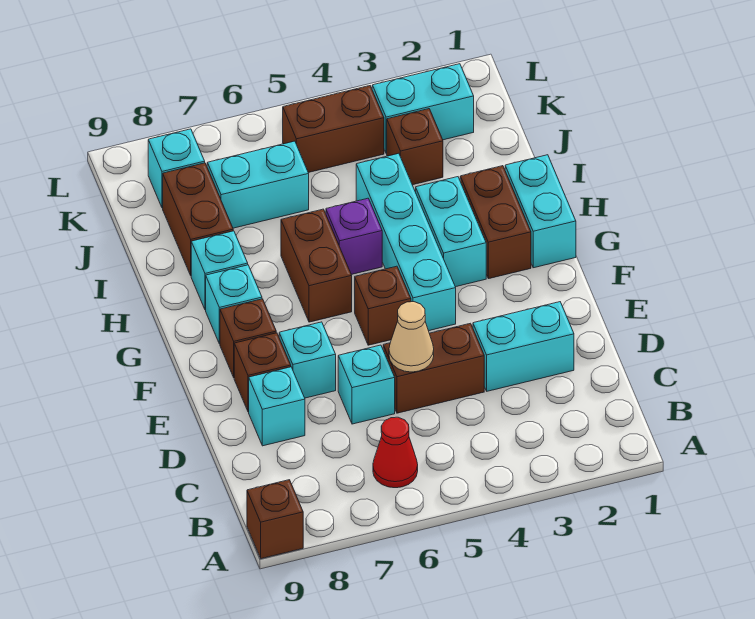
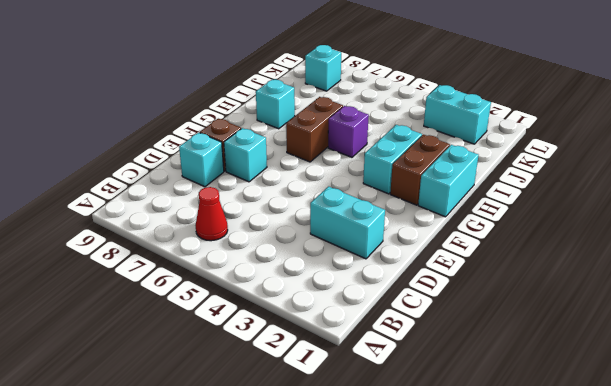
none -> brown 1x1 brick [247,480,303,559]
none -> brown 1x2 brick [383,323,484,413]
none -> cyan 1x1 brick [338,345,395,424]

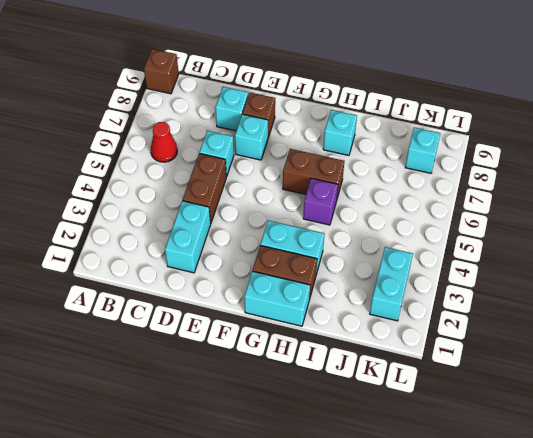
none -> cyan 1x4 brick [356,153,456,331]
none -> brown 1x1 brick [355,266,411,345]
none -> brown 1x1 brick [220,299,276,377]

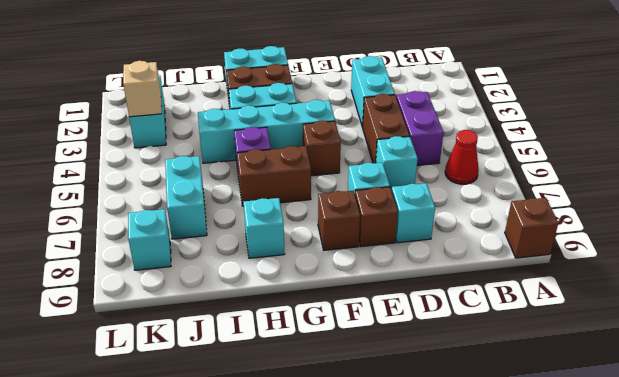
purple 1x2 brick [396,91,444,166] -> none
tan 1x1 brick [123,61,162,117] -> none
none -> cyan 1x1 brick [206,265,262,344]
none -> brown 1x2 brick [163,163,233,275]
none -> brown 1x1 brick [387,109,443,185]

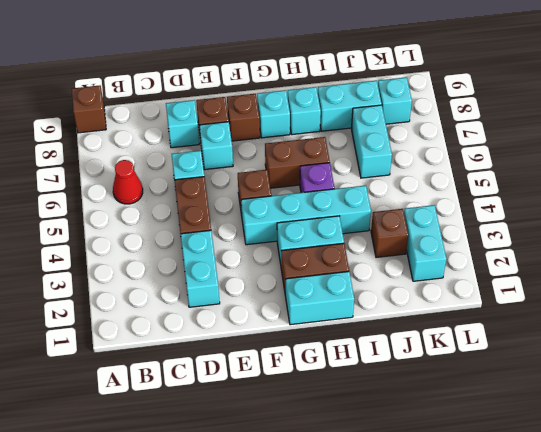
cyan 1x2 brick [318,81,382,131] -> brown 1x2 brick [163,163,233,275]
none -> brown 1x2 brick [283,86,384,173]
none -> tan 1x1 cone [389,302,434,372]

